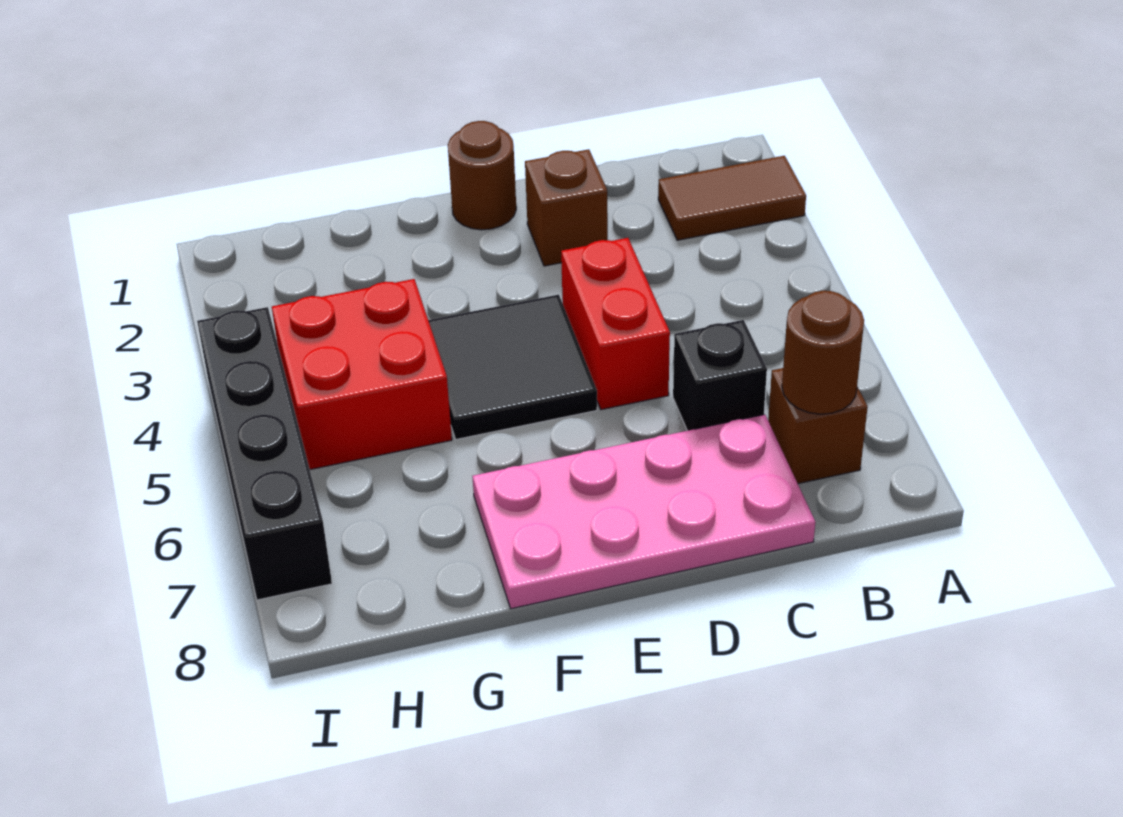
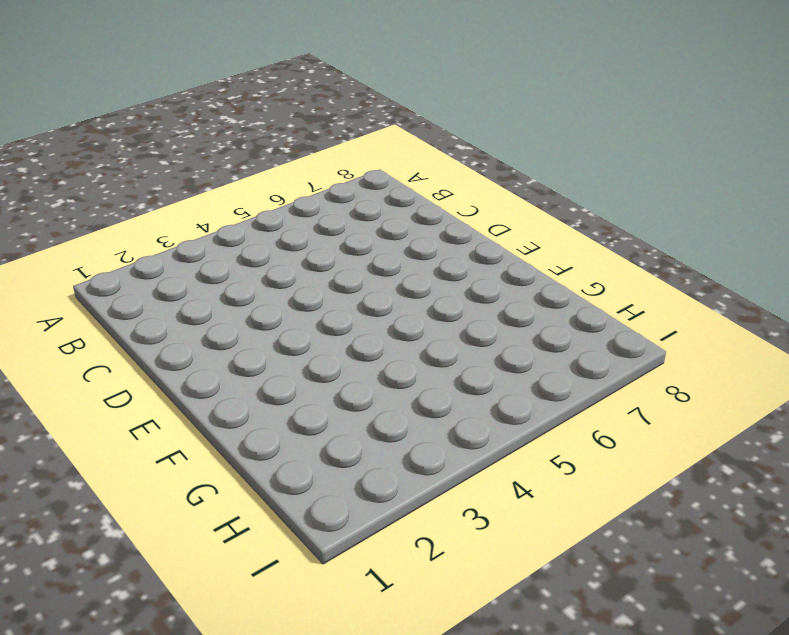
none -> brown 1x2 tile [658,156,806,240]
none -> brown 1x1 brick [768,368,868,484]

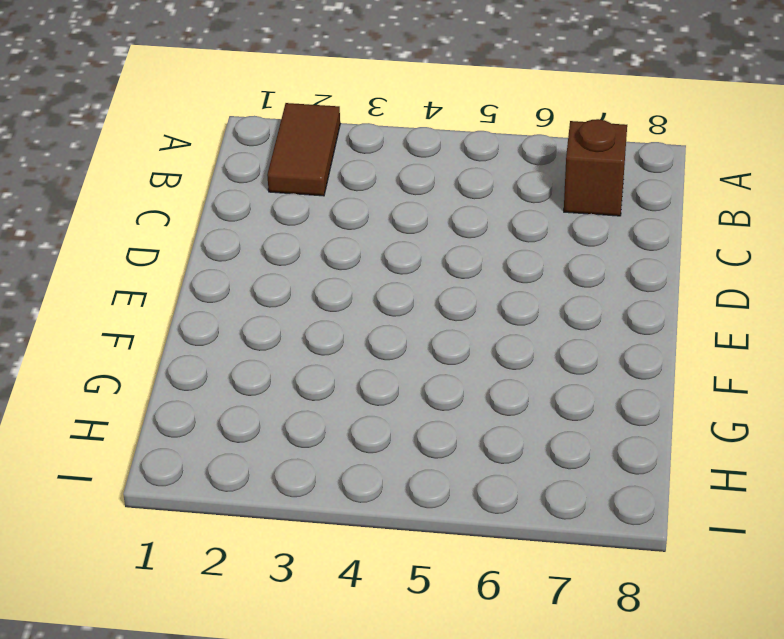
none -> black 1x1 brick [673,320,767,431]
none -> pink 2x4 plate [472,415,815,609]

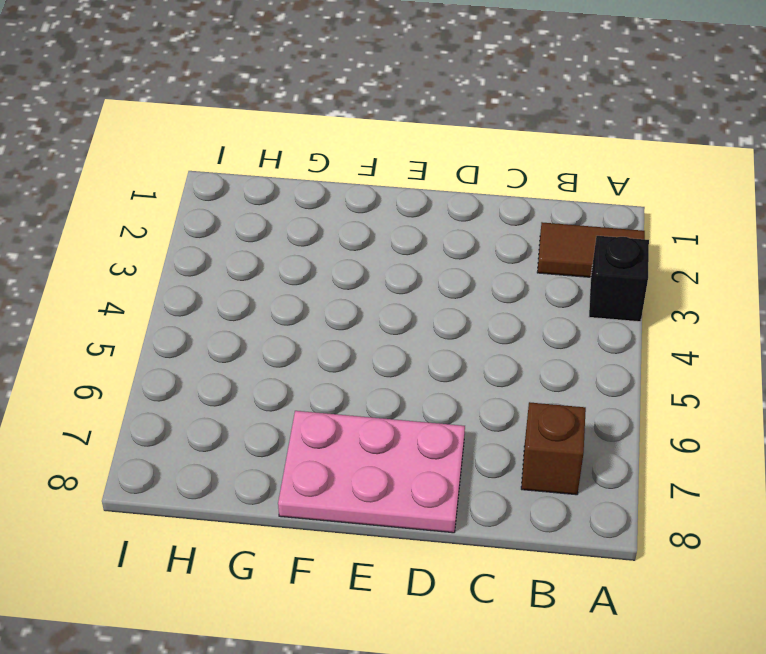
black 1x1 brick [589,236,649,322] -> black 1x1 brick moved to [673,320,767,431]
pink 2x3 plate [278,411,465,533] -> pink 2x4 plate [472,415,815,609]
none -> brown 1x1 brick [525,149,608,266]
none -> red 1x2 brick [561,238,670,410]

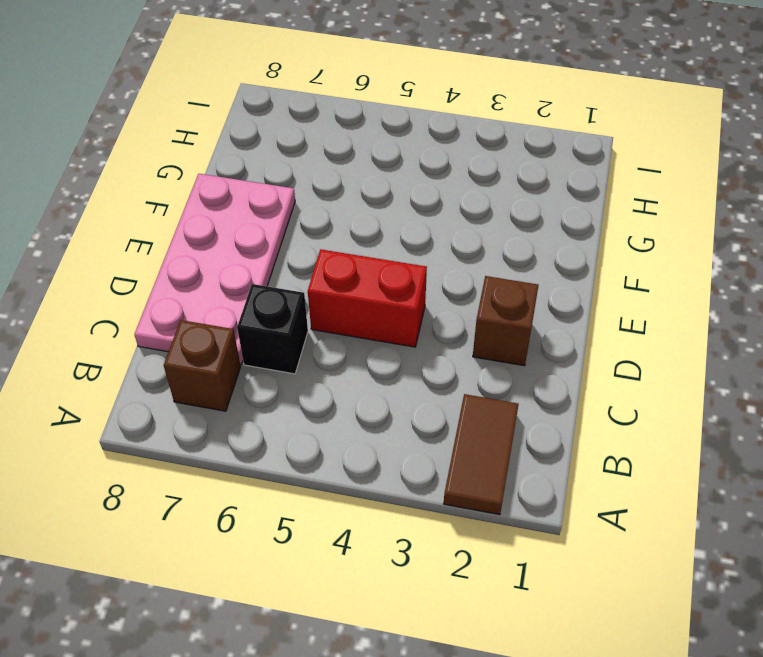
none -> brown 1x1 round brick [448,121,516,230]
none -> black 2x2 tile [428,295,597,439]

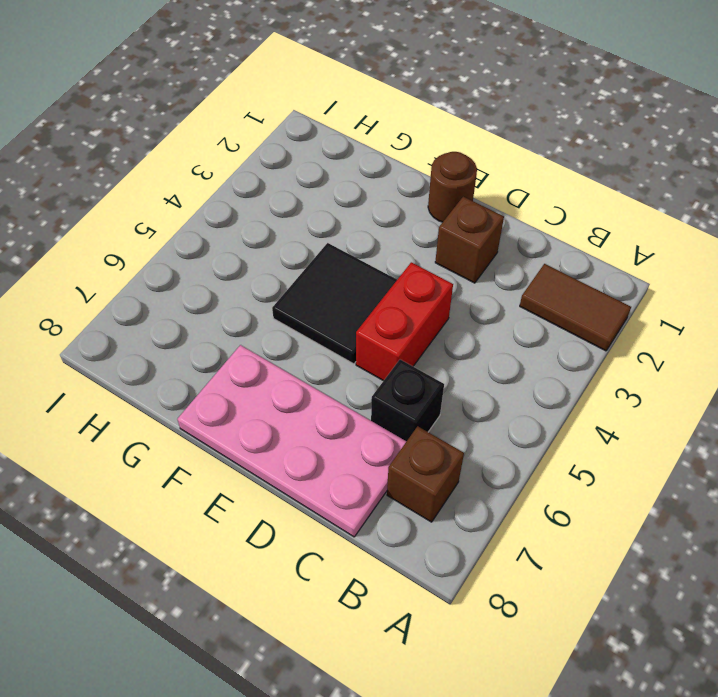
none -> red 2x2 brick [272,279,452,469]
none -> black 1x4 brick [197,307,332,600]

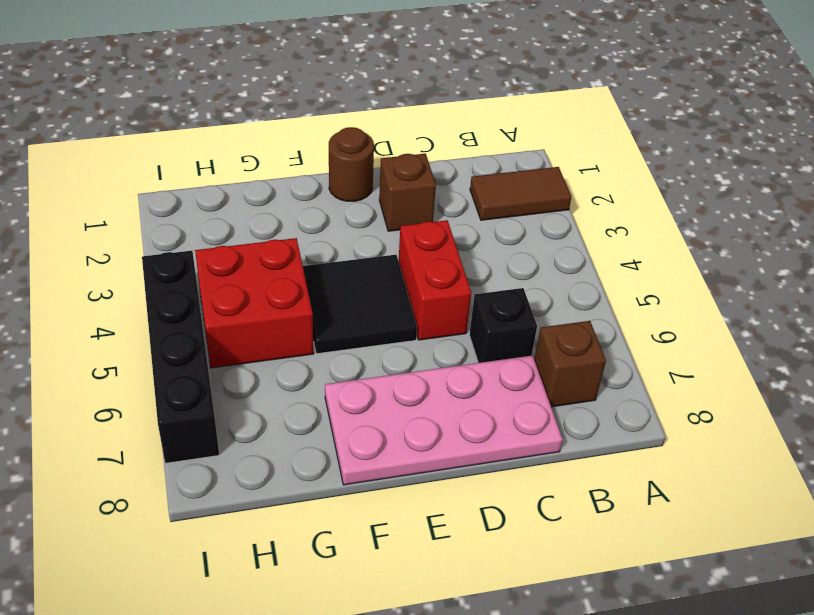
none -> brown 1x1 round brick [782,291,864,414]

